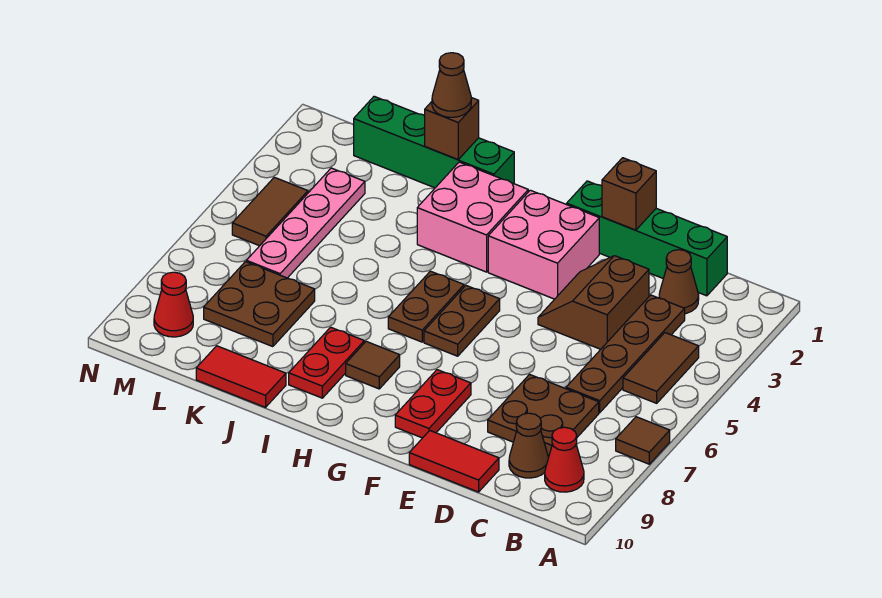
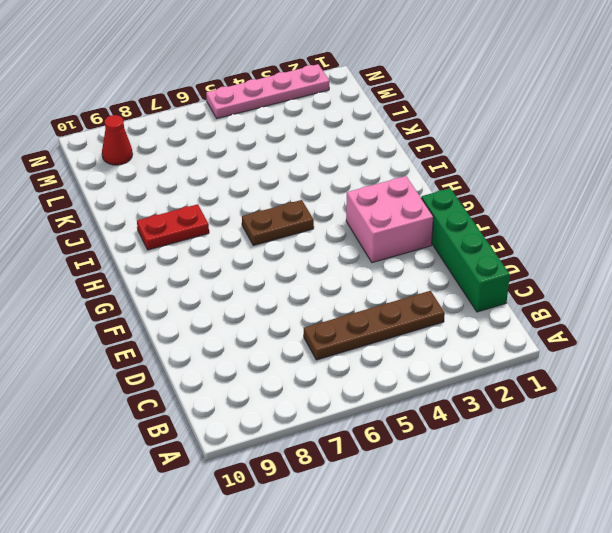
pink 1x4 plate [206,64,329,118] -> pink 1x4 plate moved to [246,168,365,278]
none -> brown 1x1 tile [616,417,670,464]
none -> brown 1x2 tile [623,333,699,403]
none -> red 1x1 cone [545,427,584,492]

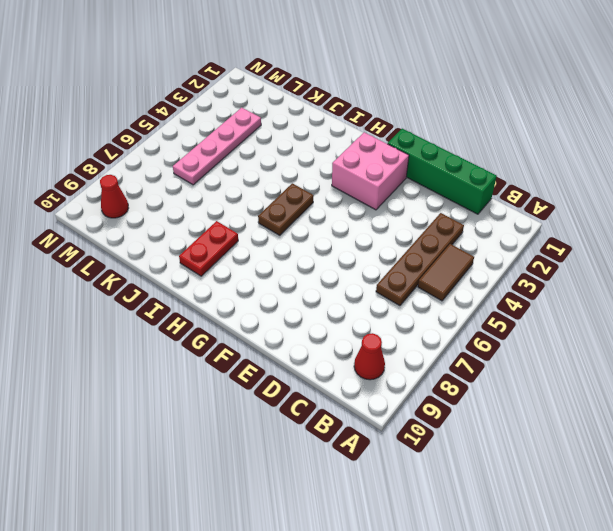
none -> brown 1x1 tile [616,417,670,464]
none -> brown 1x1 cone [659,250,699,314]
none -> brown 2x2 plate [488,374,599,456]

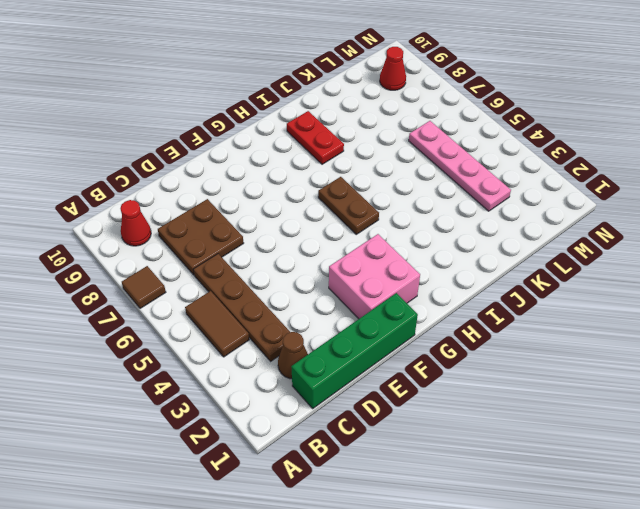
none -> brown 1x1 cone [509,413,548,478]
none -> brown 2x2 slope [538,256,649,349]
none -> red 1x2 tile [409,431,499,492]

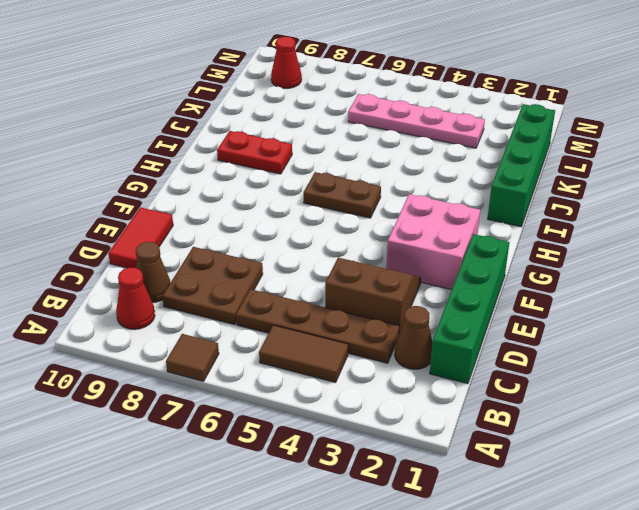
none -> red 1x2 plate [395,370,471,438]
none -> brown 1x2 plate [424,286,500,356]
none -> pink 2x2 brick [417,162,528,272]

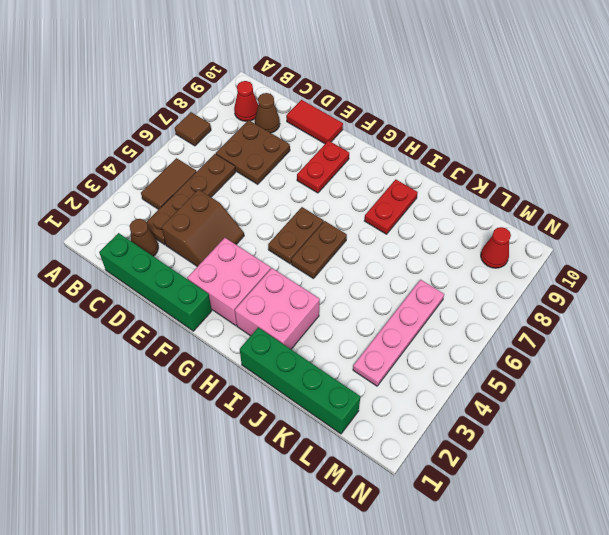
none -> brown 1x1 tile [346,341,400,389]
none -> red 1x2 tile [196,346,286,407]
none -> brown 2x2 plate [204,262,315,347]

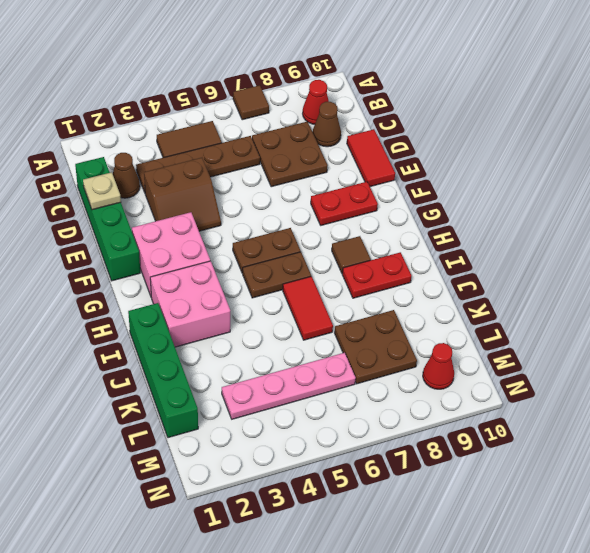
tan 1x1 plate [83,172,121,210] -> none
red 1x2 tile [283,276,333,340] -> red 1x2 tile moved to [196,346,286,407]
none -> brown 1x2 tile [232,177,308,246]
none -> brown 1x1 brick [602,158,656,230]
none -> brown 1x1 brick [425,98,479,160]

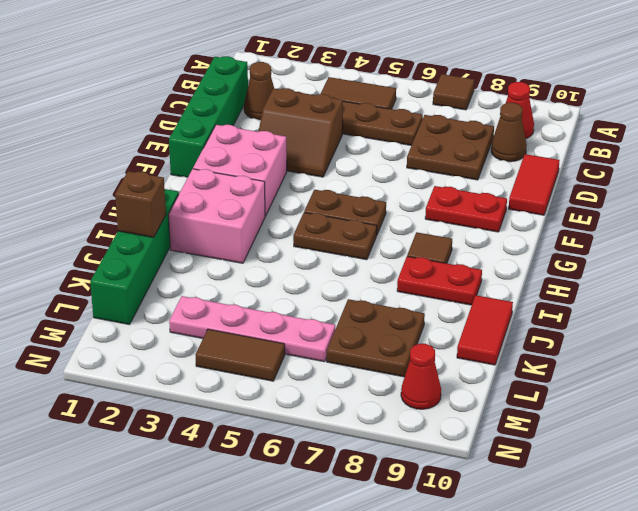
none -> brown 1x1 brick [602,158,656,230]
none -> brown 1x1 cone [432,53,471,117]

